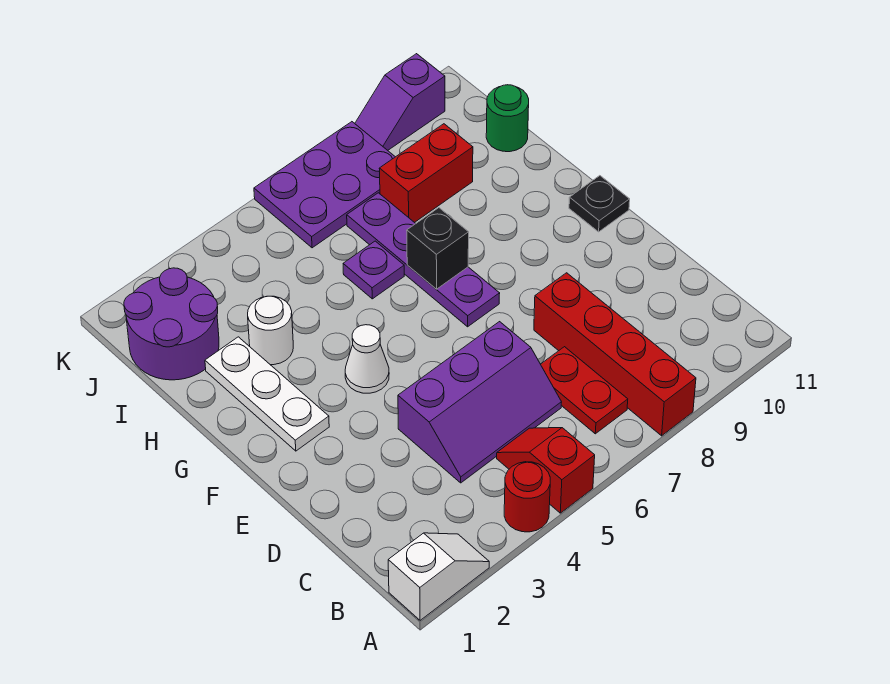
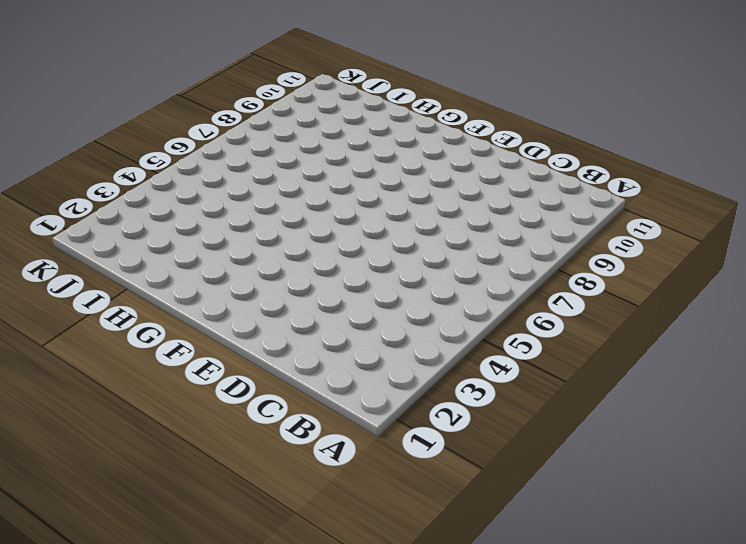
none -> white 1x2 slope [388,533,489,620]
none -> red 1x1 round brick [504,462,550,532]
none -> red 1x2 slope [497,427,595,513]

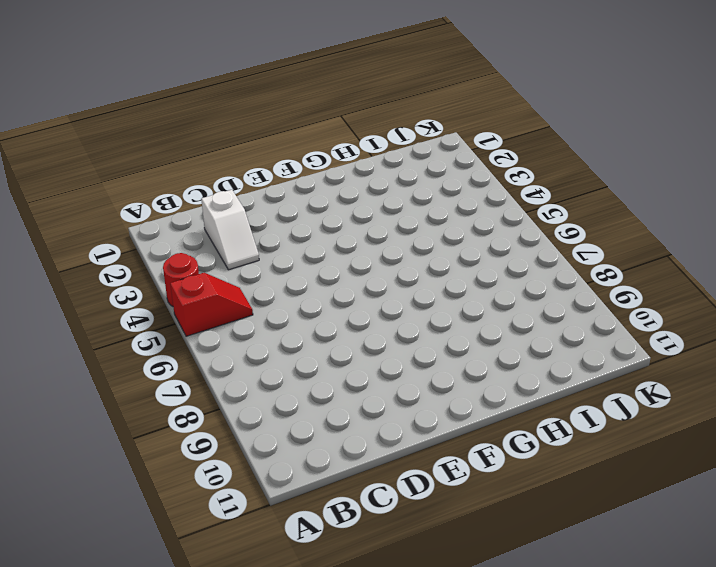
white 1x2 slope [201,190,259,270] -> white 1x2 slope moved to [388,533,489,620]
none -> red 1x4 brick [534,273,696,436]
none -> red 1x2 plate [541,347,628,434]
none -> purple 2x3 slope [398,322,562,483]

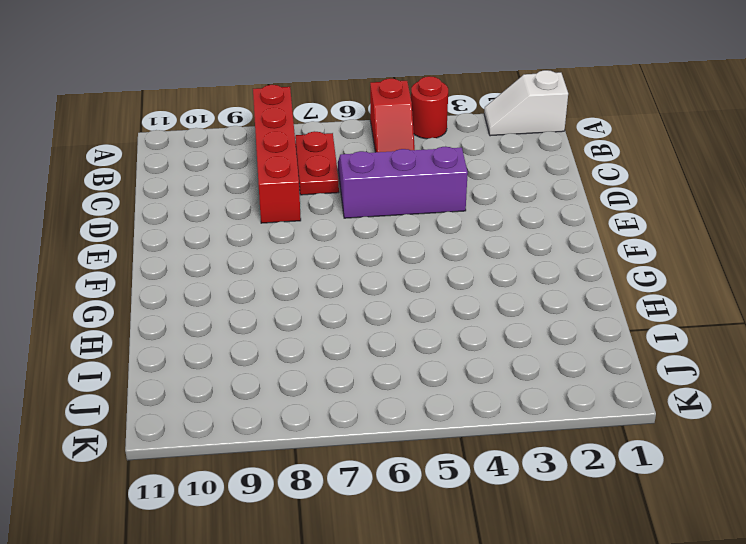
none -> white 1x3 plate [205,337,329,451]
none -> white 1x1 cone [345,325,389,393]
none -> purple 1x4 plate [347,193,500,327]

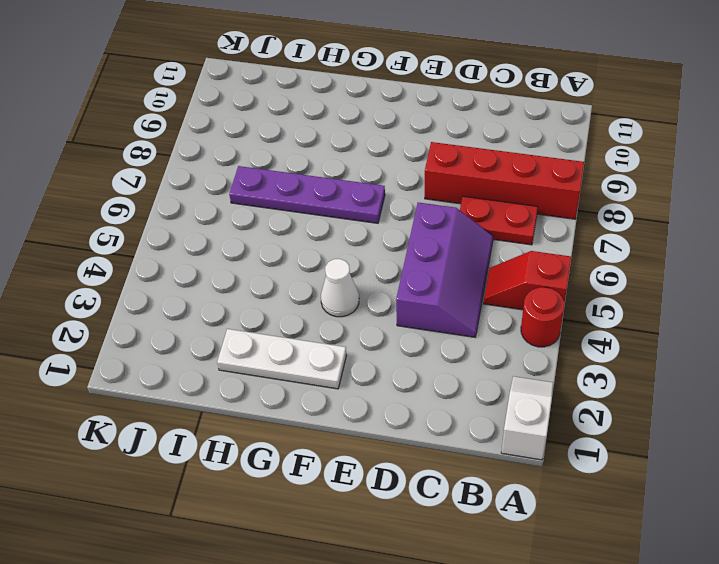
none -> black 1x1 plate [569,176,630,232]
none -> white 1x1 round brick [248,296,293,365]
none -> purple 1x1 plate [343,241,404,299]

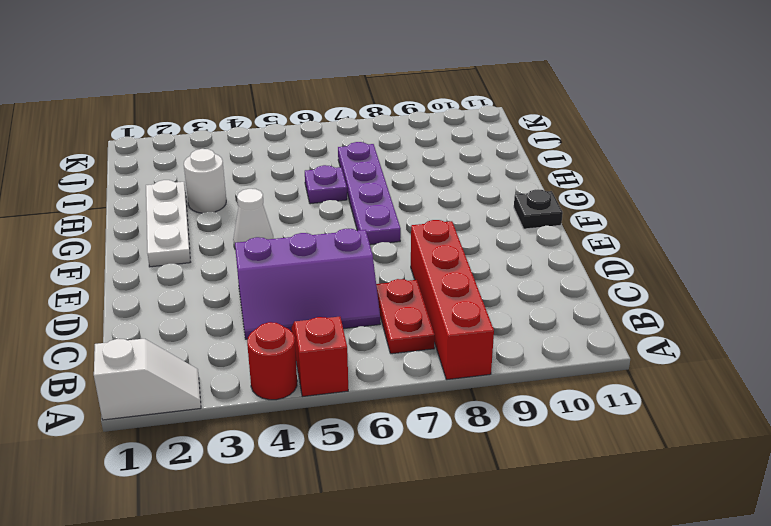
none -> purple 2x2 round brick [124,268,219,380]
none -> red 1x2 brick [379,124,473,223]
none -> green 1x1 round brick [486,85,529,152]

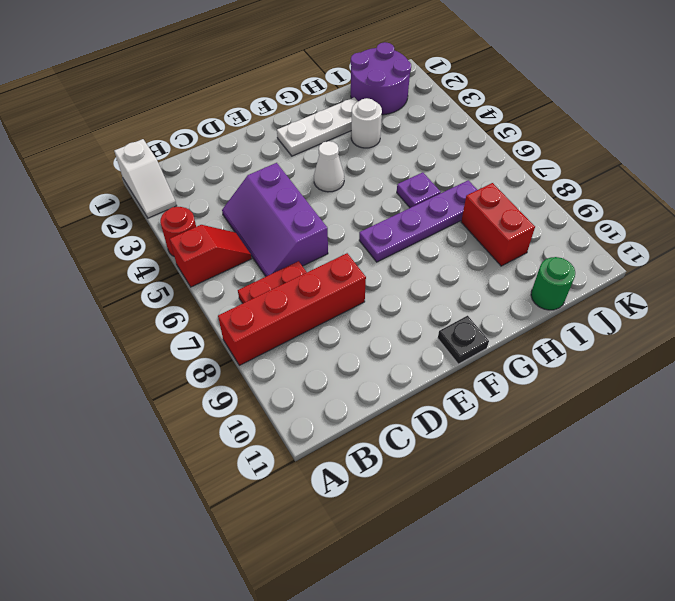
none -> purple 2x3 plate [254,122,395,248]
none -> purple 1x2 slope [355,54,445,150]
none -> black 1x1 brick [407,208,469,289]

